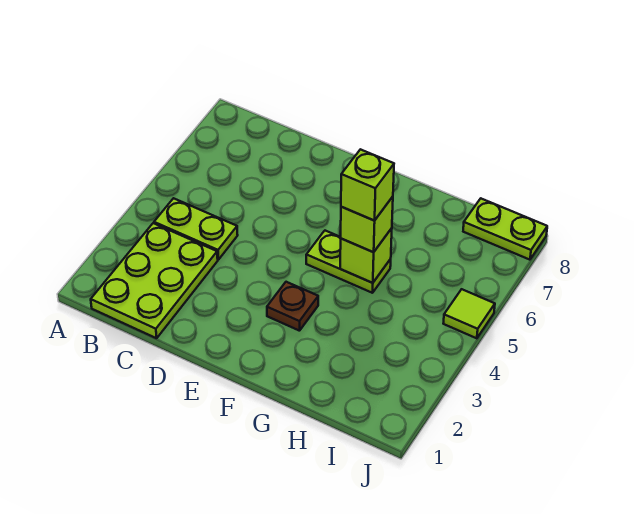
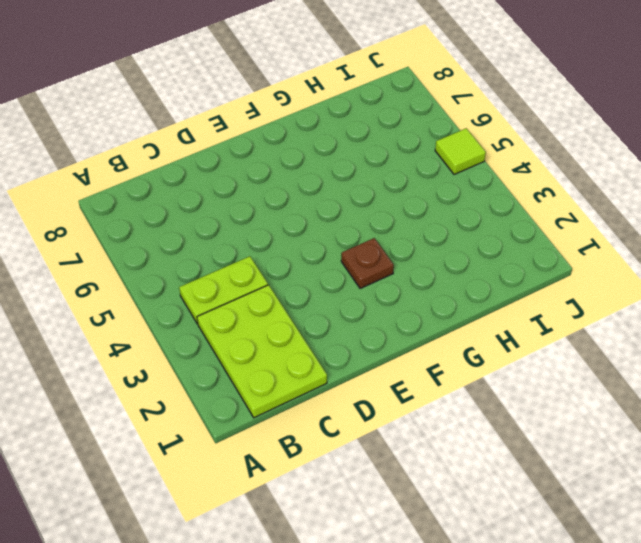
none -> lime 1x2 plate [306,231,391,293]
none -> lime 1x2 plate [463,199,547,260]

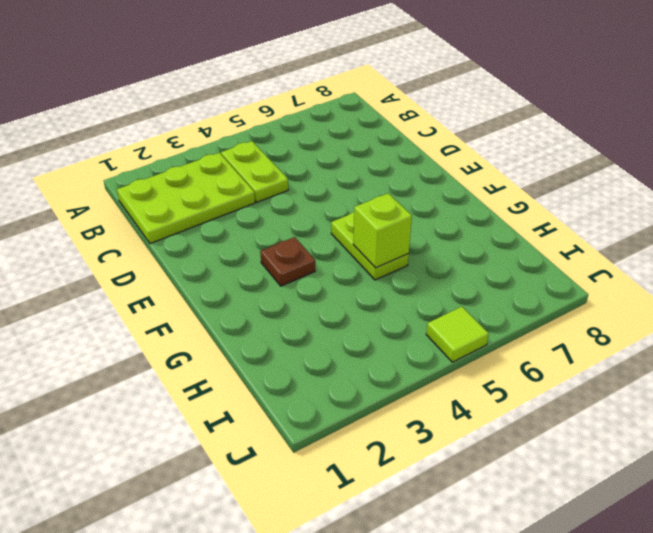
none -> lime 1x2 plate [463,199,547,260]
none -> lime 1x1 brick [341,197,393,252]

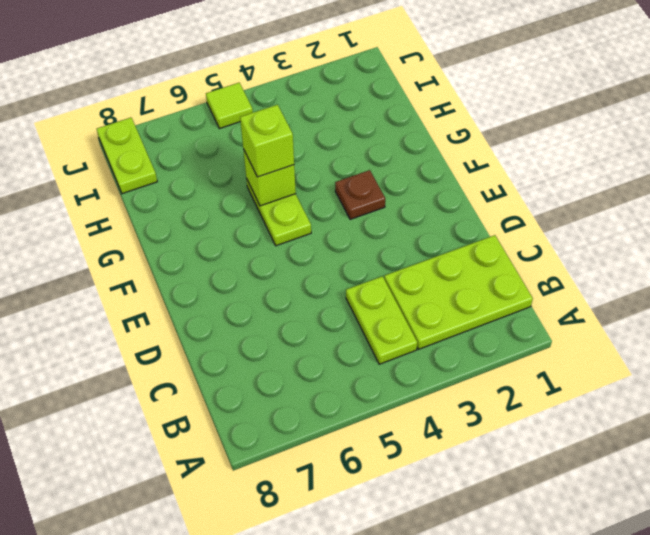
none -> lime 1x1 brick [341,149,394,221]

